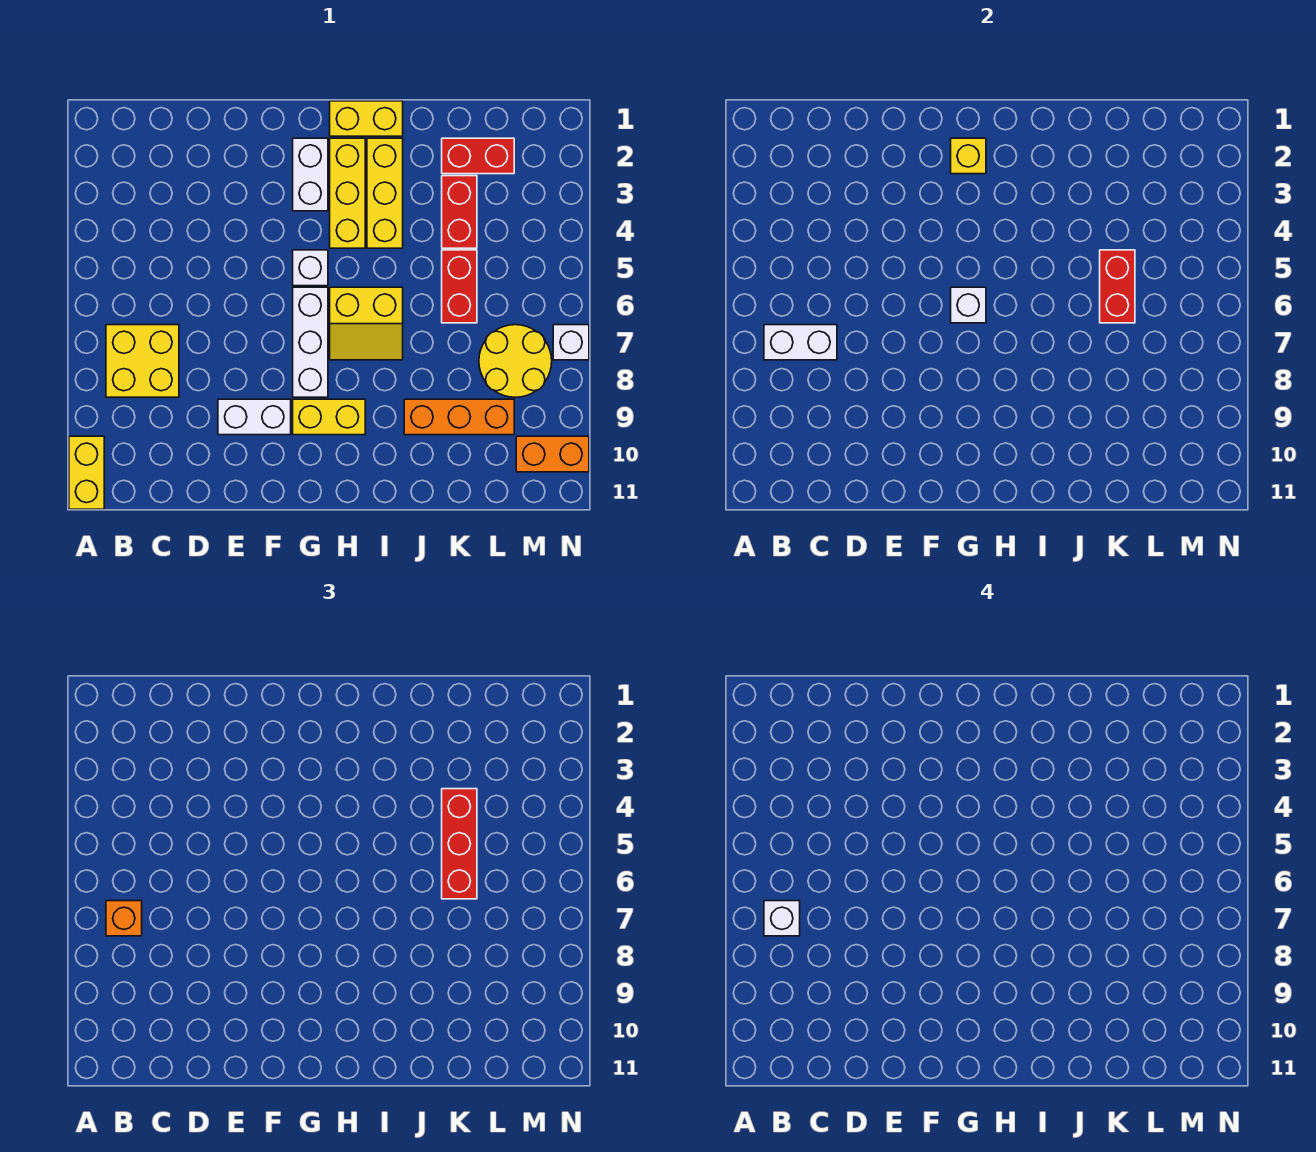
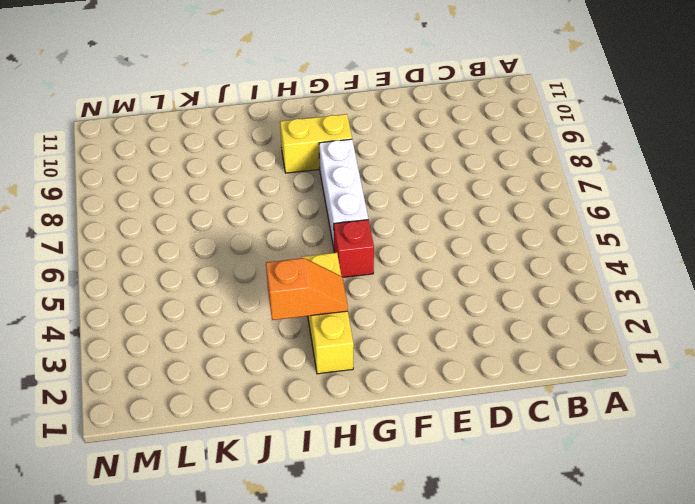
red 1x1 brick [334,220,374,277] -> white 1x1 brick [293,250,328,286]
orange 1x2 slope [266,258,348,320] -> none
none -> yellow 1x2 brick [69,436,104,509]
none -> yellow 2x2 brick [106,325,179,397]
none -> white 1x2 brick [218,399,291,435]

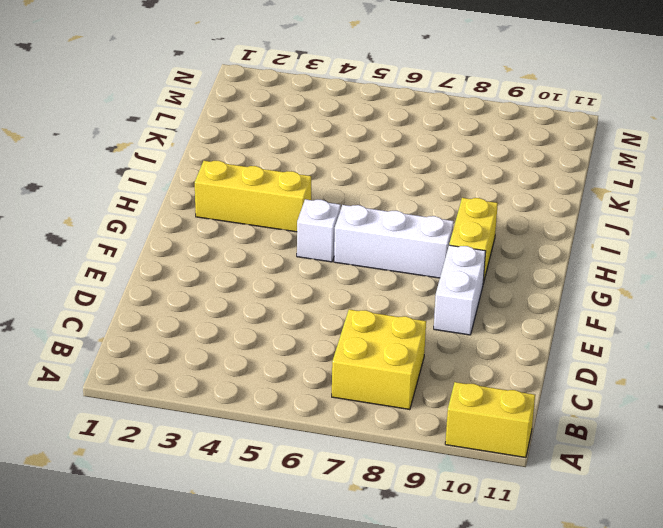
none -> white 1x2 brick [293,138,328,211]
none -> yellow 1x2 brick [330,101,403,136]
none -> yellow 2x2 slope [330,287,403,360]

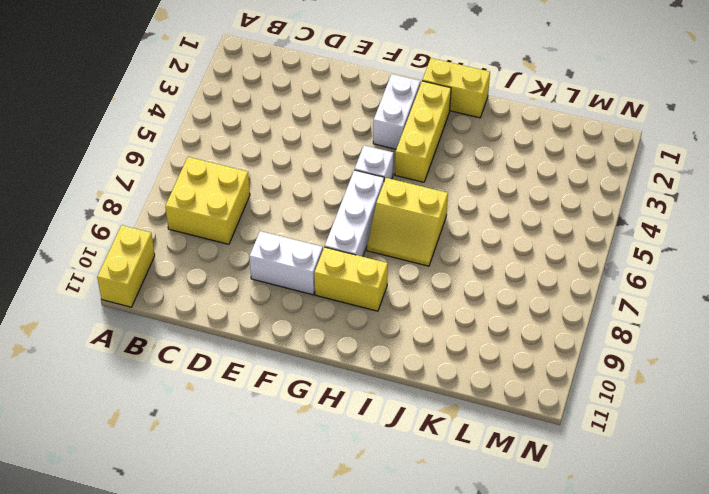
none -> yellow 1x3 brick [367,138,403,248]
none -> orange 1x3 brick [404,399,514,435]
none -> red 1x2 brick [442,138,514,174]

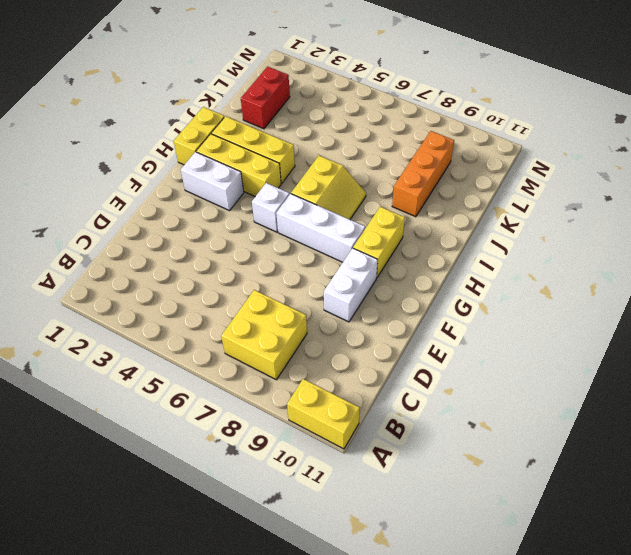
none -> red 1x2 brick [442,176,477,248]
none -> red 1x2 brick [442,250,477,323]
none -> yellow 2x2 round brick [479,325,552,397]

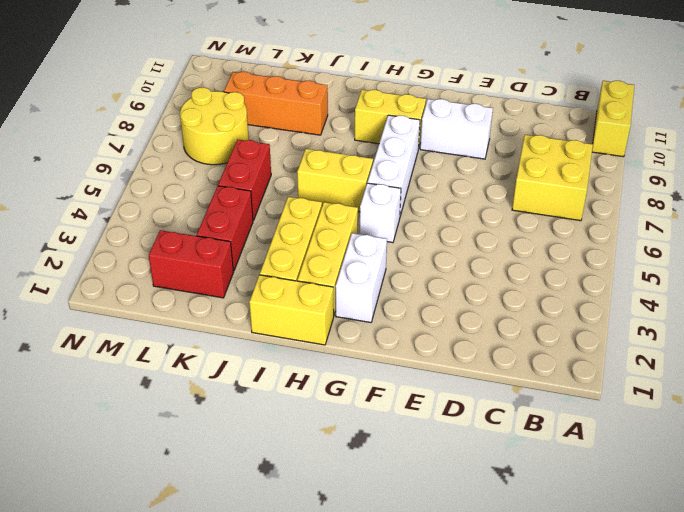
none -> orange 1x2 brick [516,436,589,472]
none -> white 1x1 brick [553,325,589,360]
none -> white 1x2 brick [764,325,837,360]

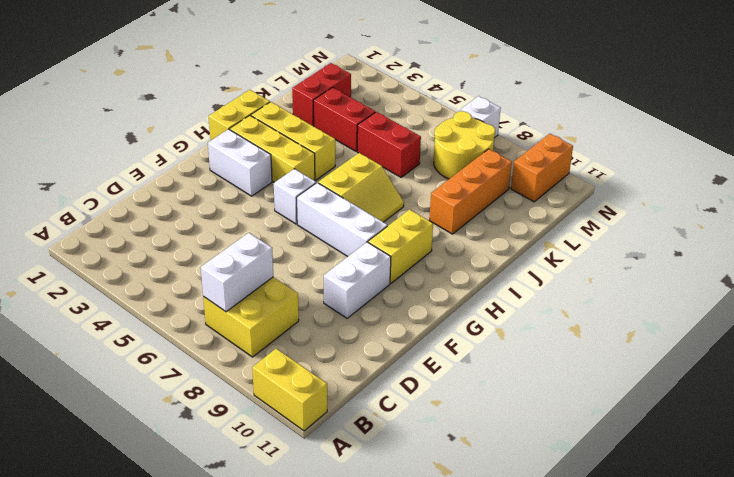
none -> yellow 1x1 brick [951,138,986,174]
none -> white 1x1 brick [951,287,986,323]
none -> red 1x2 brick [1100,250,1135,323]

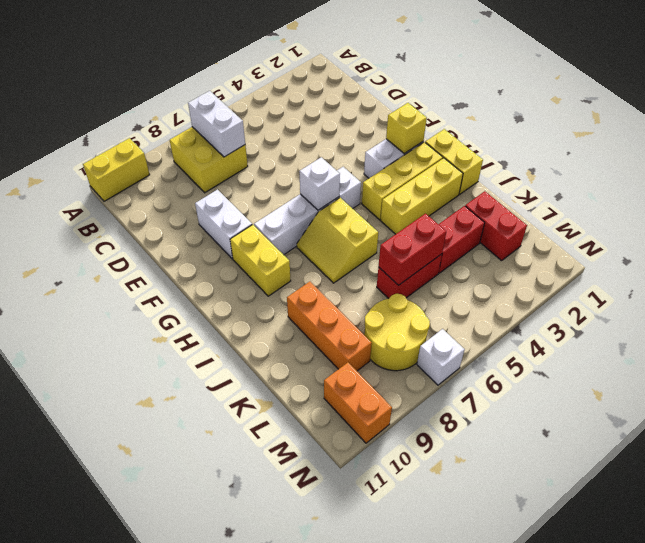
none -> orange 1x1 brick [106,901,142,936]
none -> red 1x3 brick [442,789,477,899]
none -> white 1x1 brick [764,901,800,936]

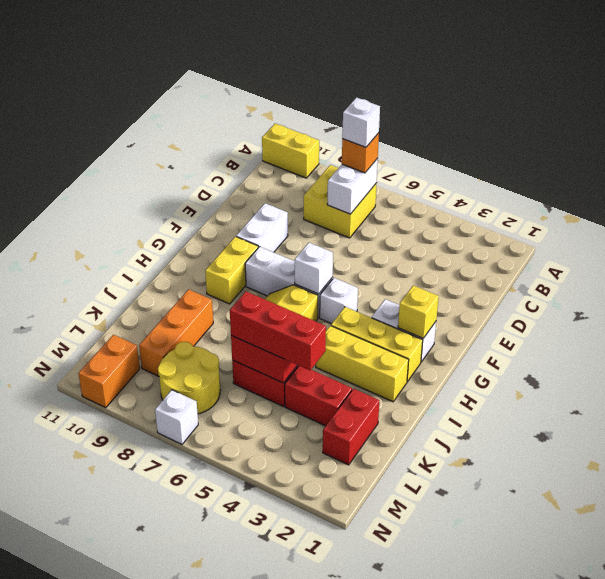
none -> yellow 1x2 brick [330,101,403,136]

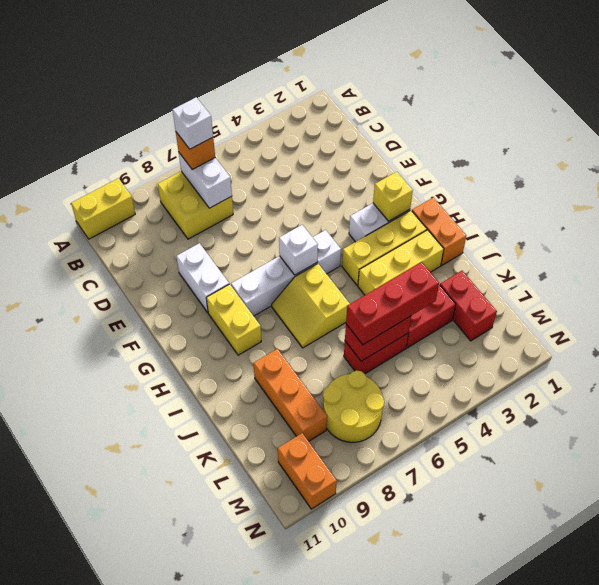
orange 1x2 brick [412,197,466,265] -> yellow 1x2 brick [330,101,403,136]
none -> white 1x1 brick [553,325,589,360]

